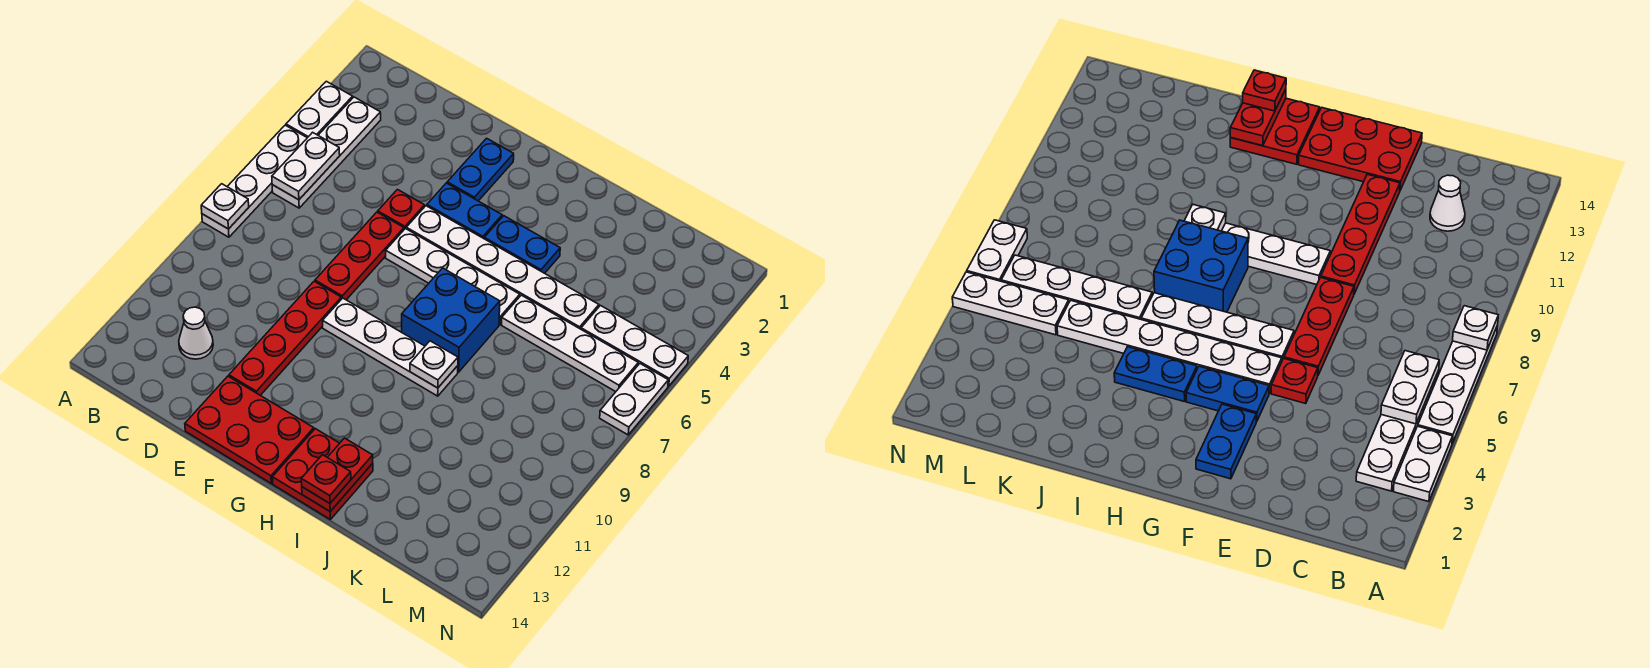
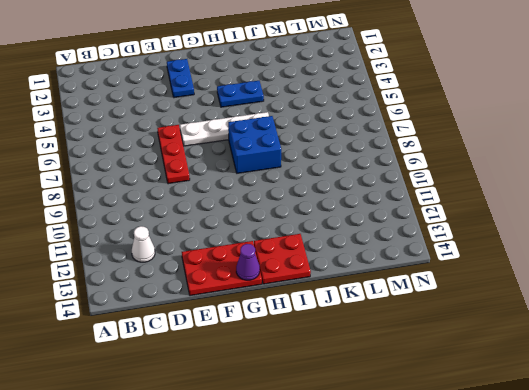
purple 1x1 cone [236,244,260,280] -> none
none -> white 1x2 plate [286,81,353,138]
none -> white 1x4 plate [202,125,307,237]
none -> white 1x4 plate [272,97,381,208]

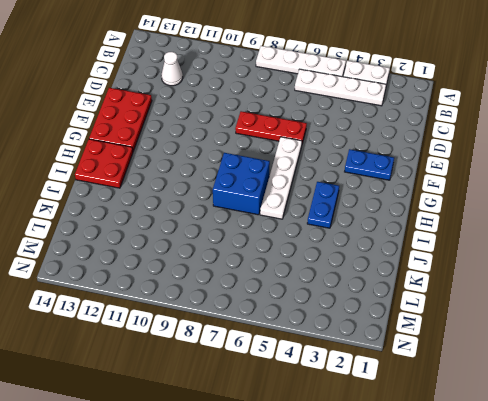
none -> red 1x1 plate [378,190,425,229]
none -> red 1x4 plate [229,281,341,395]
none -> blue 1x2 plate [427,183,502,238]

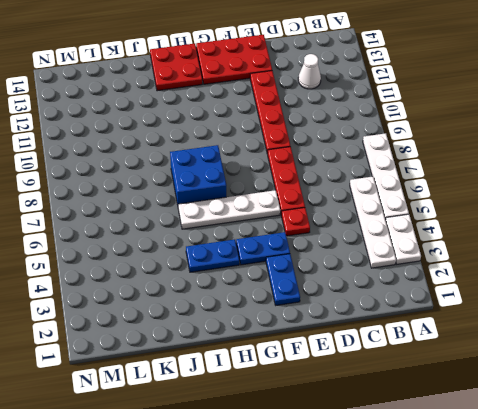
none -> white 1x6 plate [406,206,599,329]
none -> white 1x4 plate [323,298,458,396]
none -> white 1x4 plate [502,295,638,392]

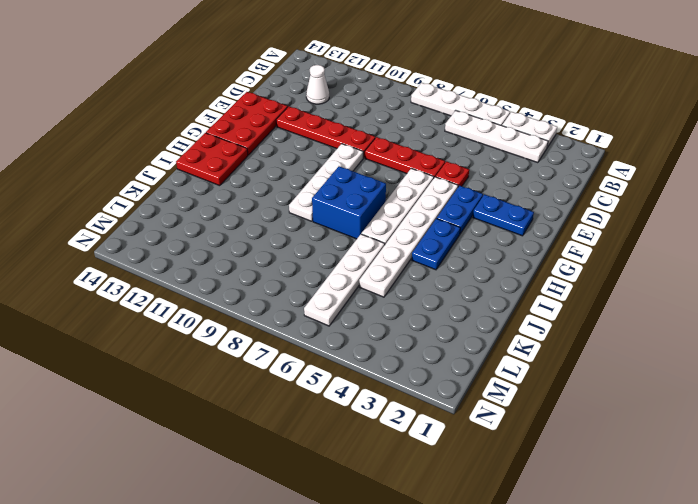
none -> white 1x3 plate [581,306,688,386]
none -> white 1x2 plate [600,364,668,435]
none -> white 1x1 plate [201,184,249,229]

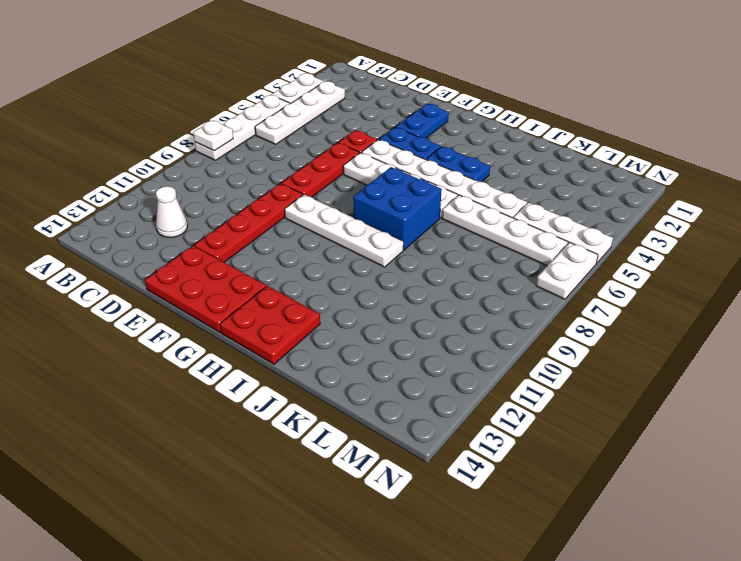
none -> white 1x2 plate [272,132,340,200]
none -> white 1x1 plate [410,341,458,388]
none -> red 1x2 plate [302,438,373,511]

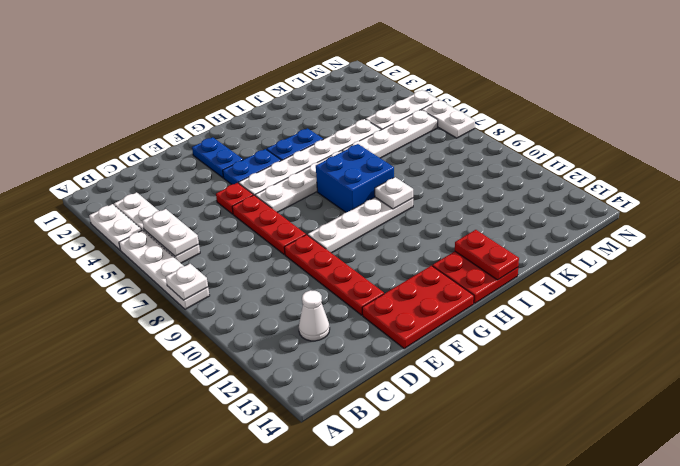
none -> red 1x1 plate [301,455,351,503]

